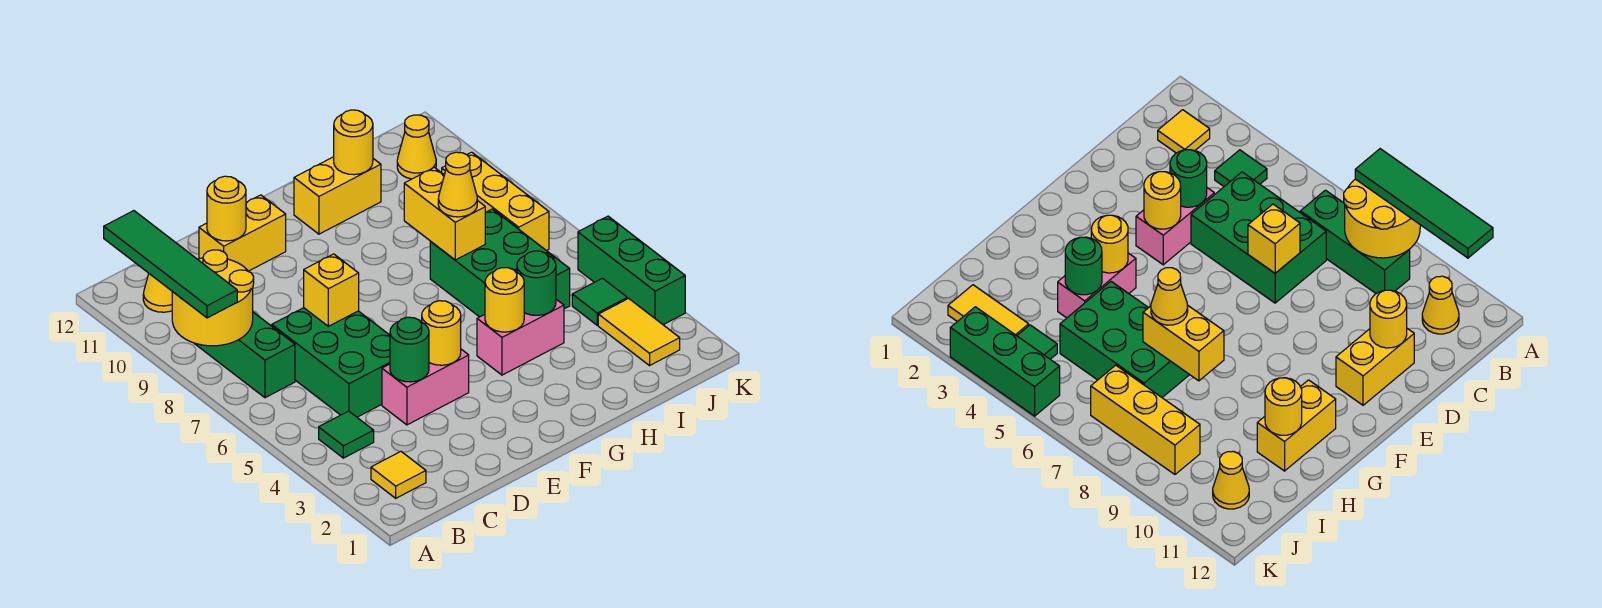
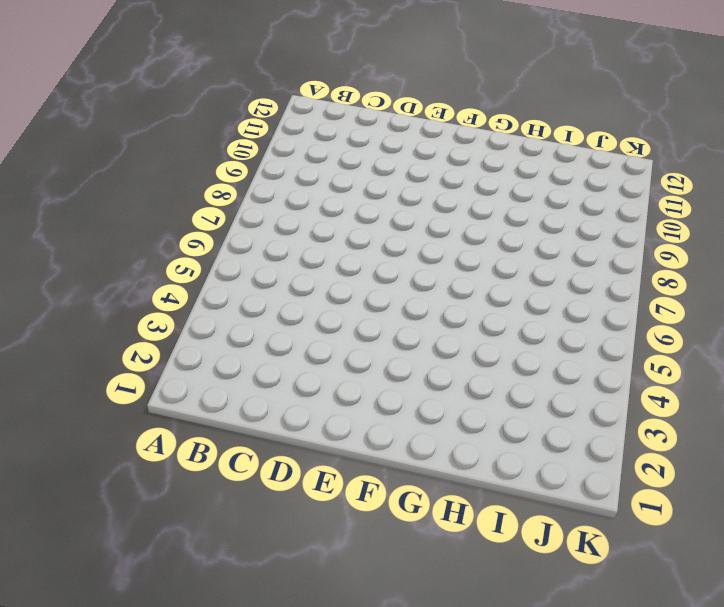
none -> yellow 1x1 tile [371,452,426,498]
none -> green 1x1 tile [319,411,374,458]
none -> green 1x3 brick [194,312,295,398]

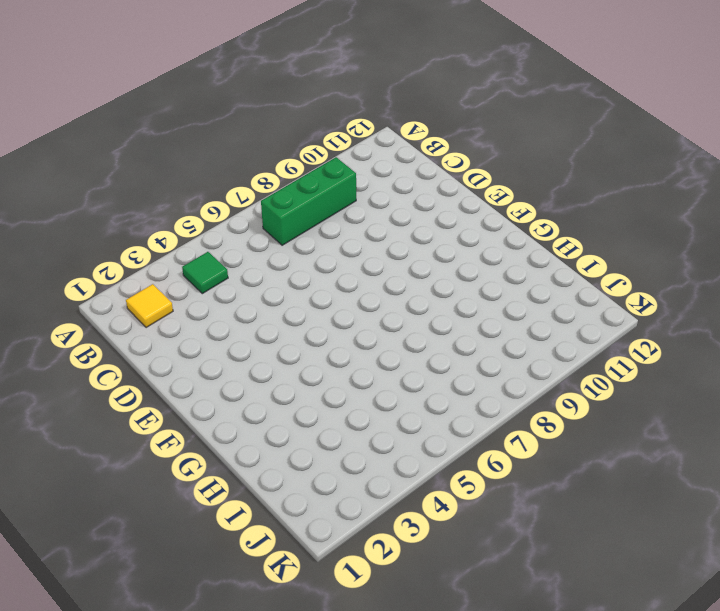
none -> yellow 1x1 cone [143,274,172,312]
none -> green 2x3 brick [272,308,390,417]
none -> pink 1x2 brick [382,349,469,425]

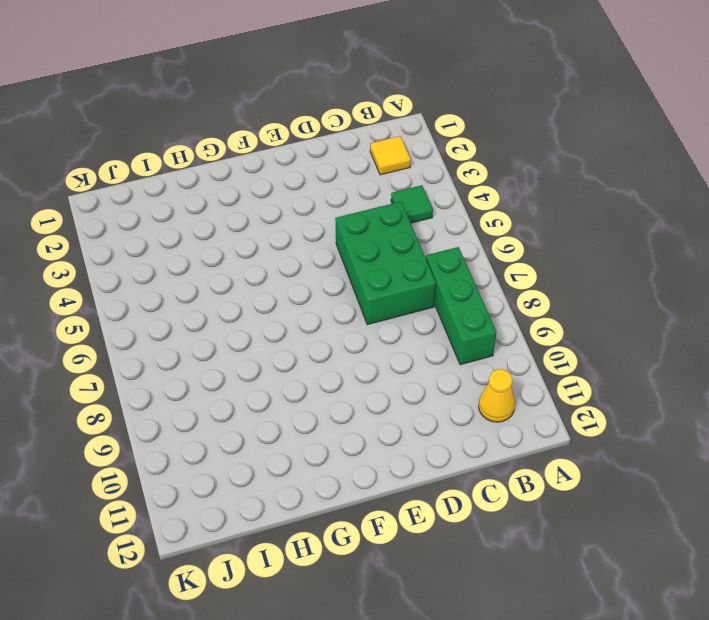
none -> pink 1x2 brick [382,349,469,425]
none -> yellow 1x2 brick [199,195,286,271]
none -> pink 1x2 brick [477,299,564,375]

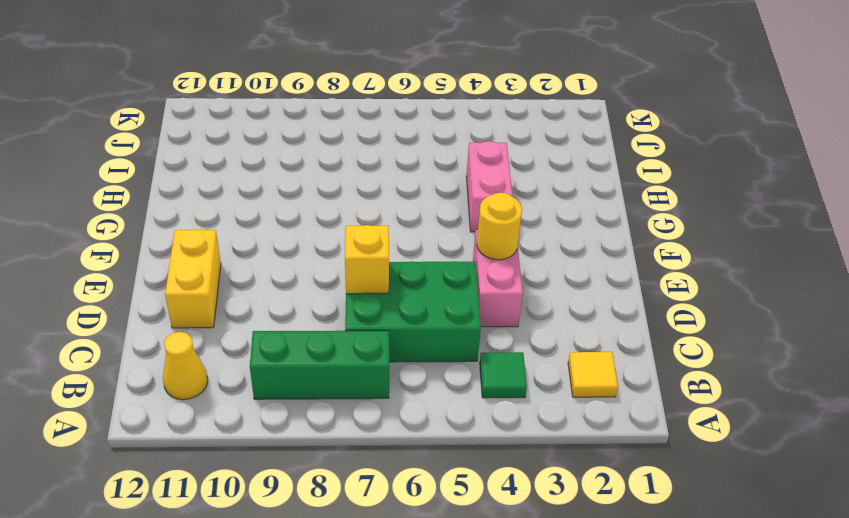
none -> yellow 1x2 brick [294,157,381,234]
none -> green 2x3 brick [430,209,570,317]
none -> yellow 1x2 tile [598,298,680,366]

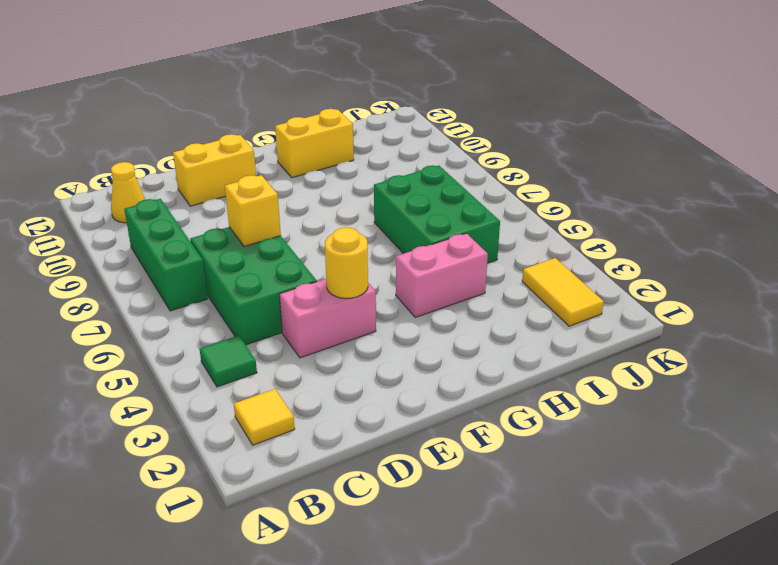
none -> green 1x1 tile [572,278,627,325]
none -> yellow 1x3 brick [442,152,549,251]
none -> yellow 1x1 cone [397,115,436,179]

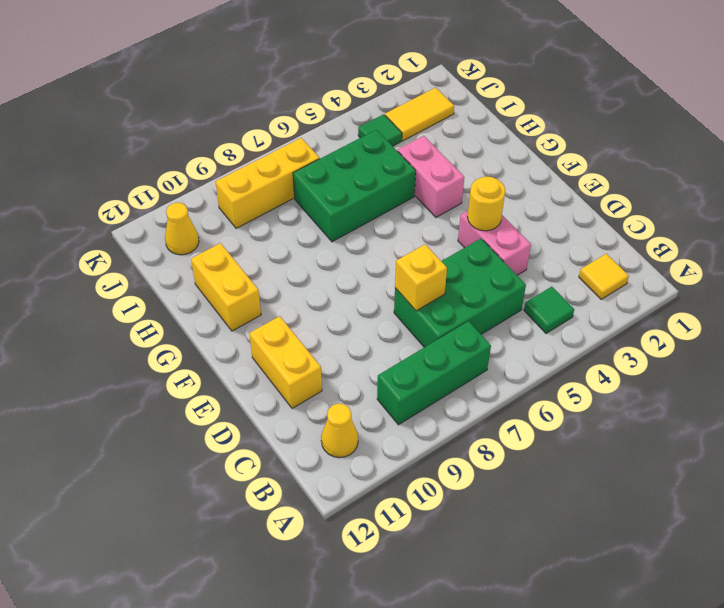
none -> green 1x3 brick [578,216,685,325]
none -> yellow 2x2 round brick [172,250,254,346]
none -> green 1x1 round brick [390,317,429,382]

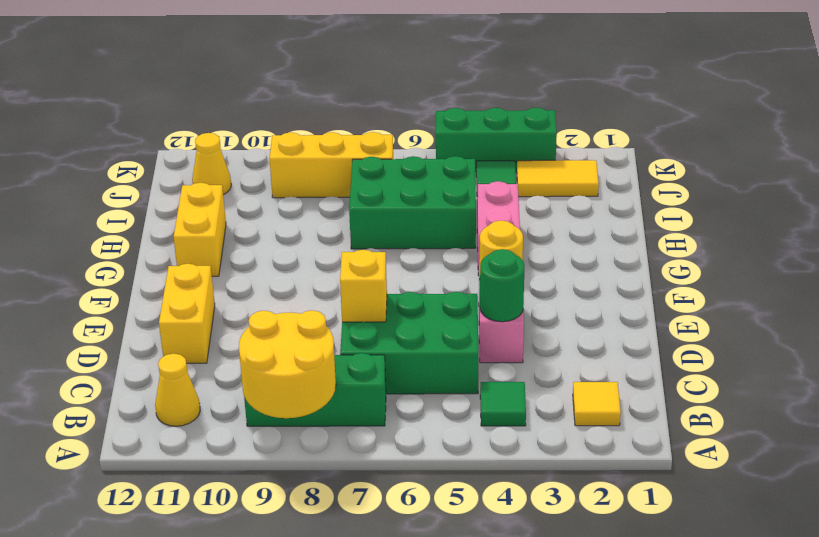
none -> yellow 1x1 round brick [207,176,246,241]
none -> yellow 1x1 round brick [485,268,524,332]
none -> green 1x1 round brick [517,251,556,315]

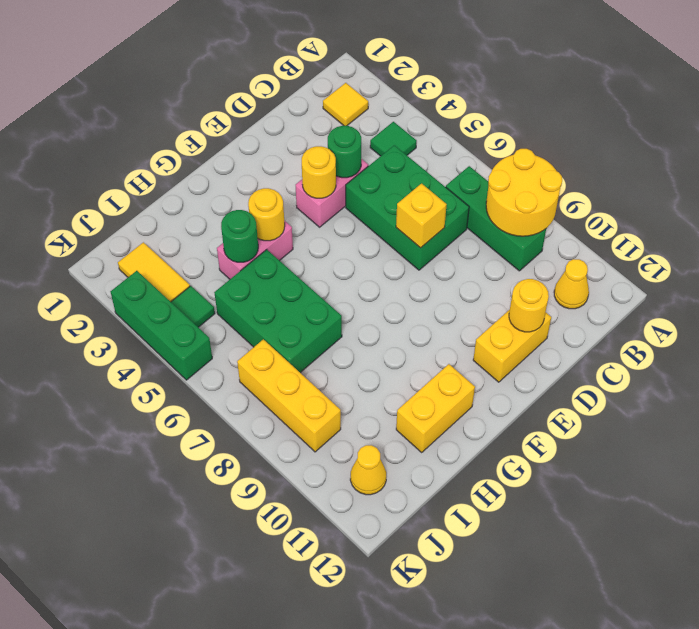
none -> yellow 1x2 brick [404,167,485,260]
none -> yellow 1x1 round brick [334,110,373,175]
none -> green 1x4 tile [104,211,237,318]

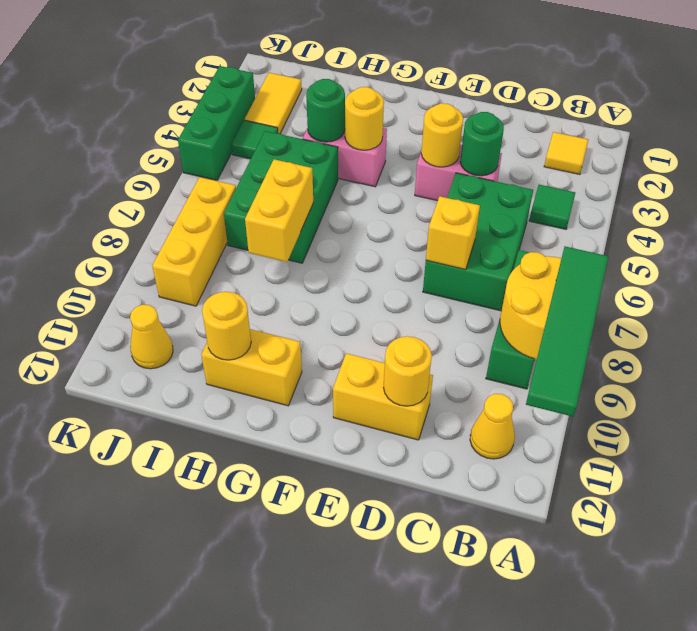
none -> yellow 1x1 cone [438,152,477,217]

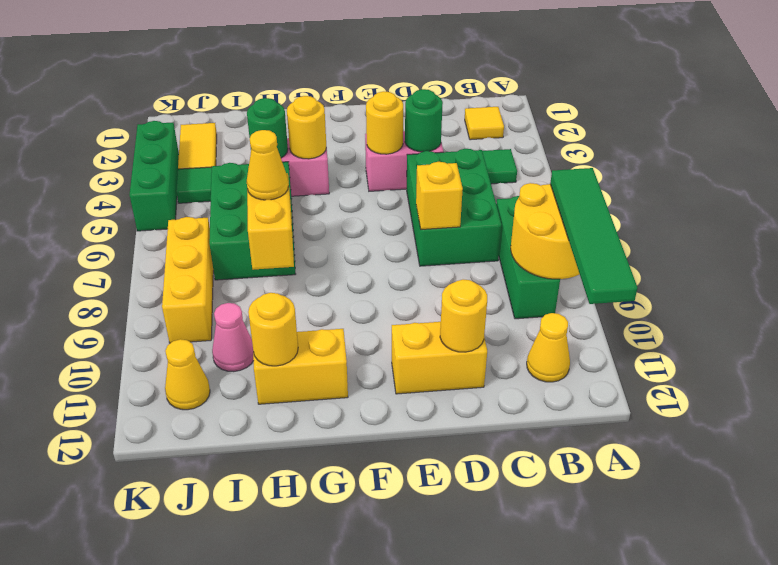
pink 1x1 cone [212,303,254,372] -> none

